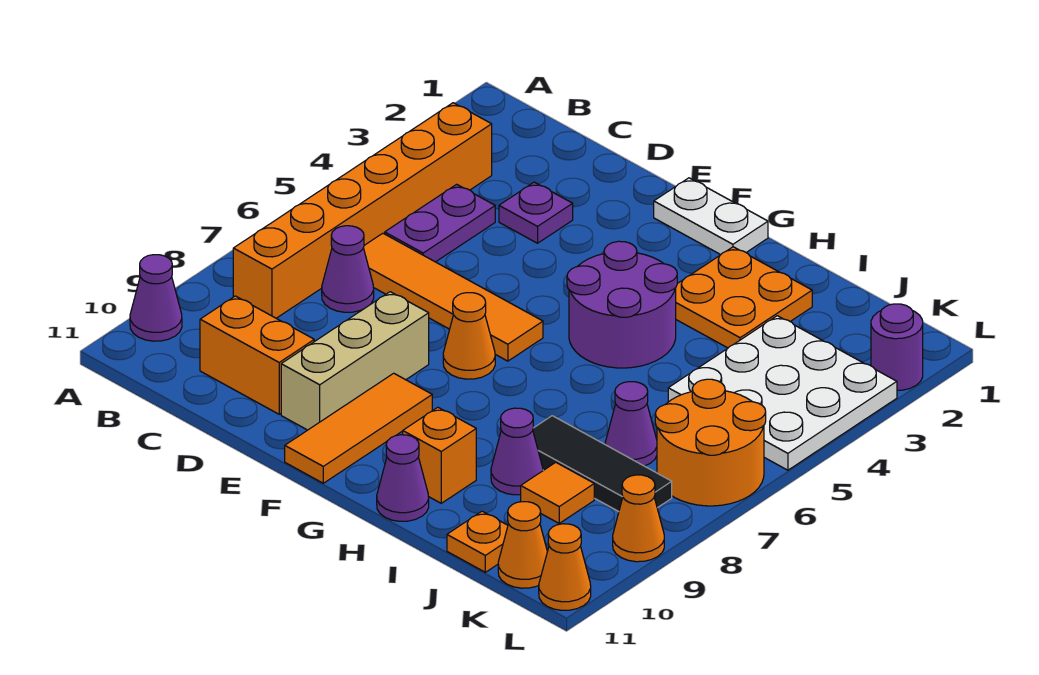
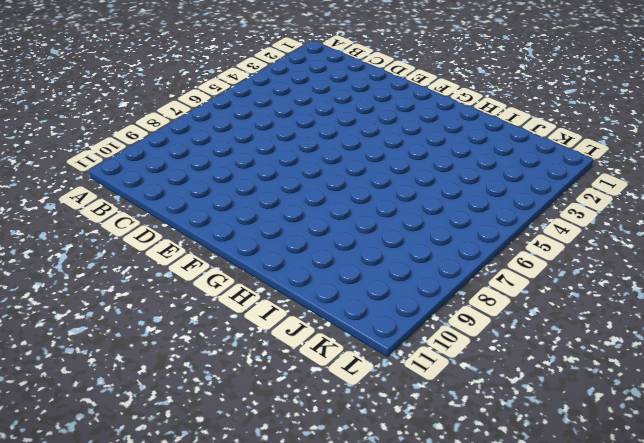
none -> purple 1x1 cone [130,255,182,341]
none -> orange 1x6 brick [233,103,492,318]
none -> purple 1x2 plate [385,184,495,262]

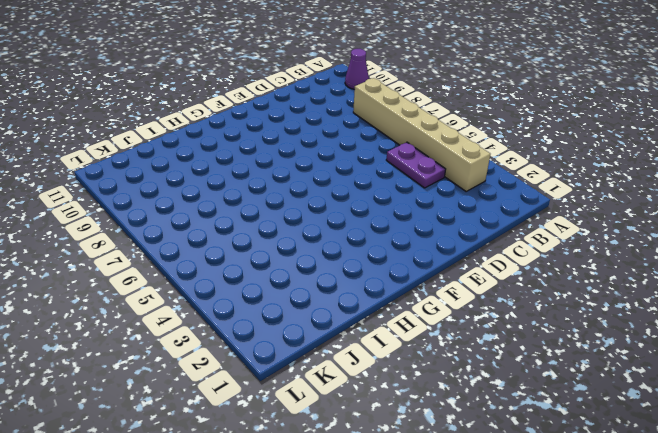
tan 1x6 brick [353,78,490,191] -> orange 1x6 brick [233,103,492,318]
none -> orange 1x4 tile [363,233,543,361]
none -> purple 1x1 cone [322,226,374,312]
none -> orange 1x2 brick [200,296,314,414]

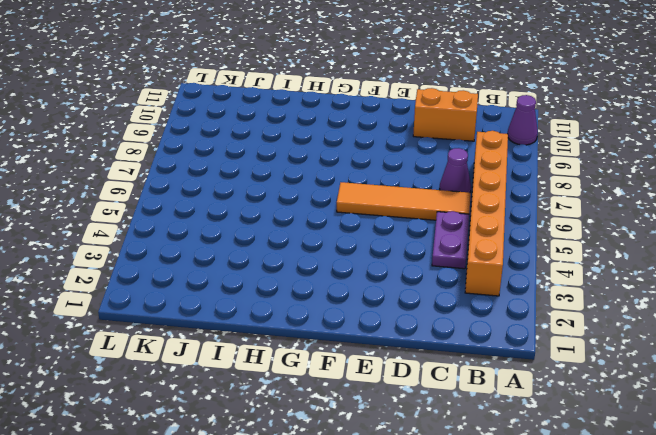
none -> purple 1x1 plate [499,182,573,243]
none -> tan 1x3 brick [281,292,429,430]
none -> white 1x2 plate [654,178,768,255]

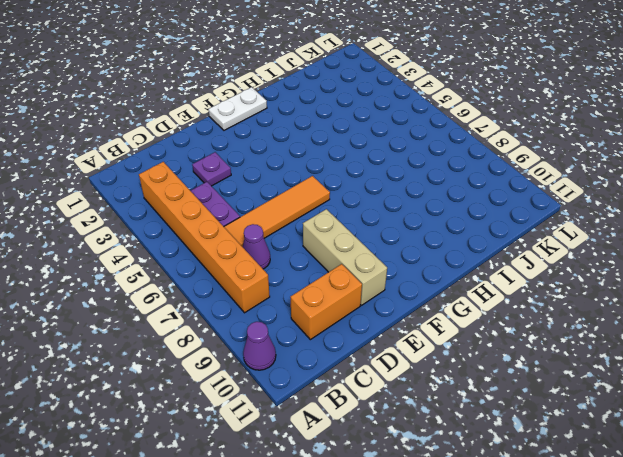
none -> orange 1x1 cone [443,293,495,379]
none -> orange 1x3 tile [285,373,432,483]
none -> purple 2x2 round brick [567,241,677,368]

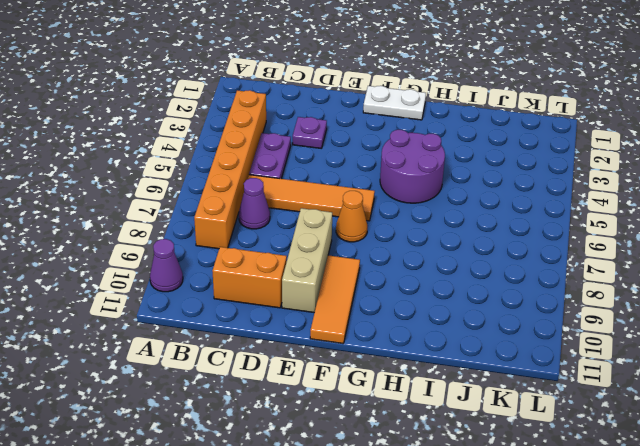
none -> orange 2x2 plate [676,247,812,348]
none -> orange 1x1 brick [403,407,476,503]
none -> purple 1x1 cone [377,435,429,521]

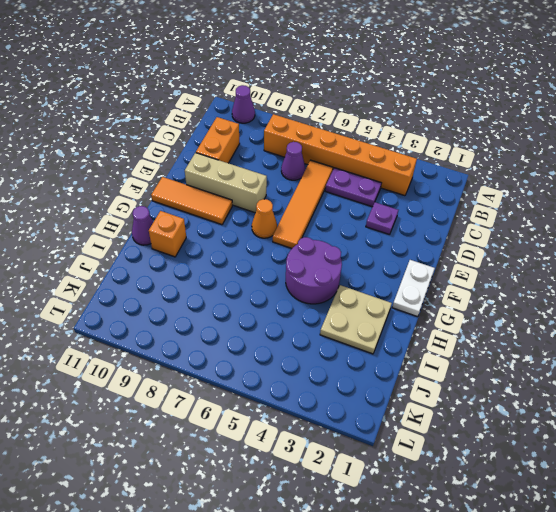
tan 2x2 plate [320,285,392,354] -> orange 2x2 plate [676,247,812,348]
none -> black 1x3 tile [533,416,672,512]
none -> purple 1x1 cone [491,408,543,495]
none -> white 3x3 plate [668,316,897,470]

